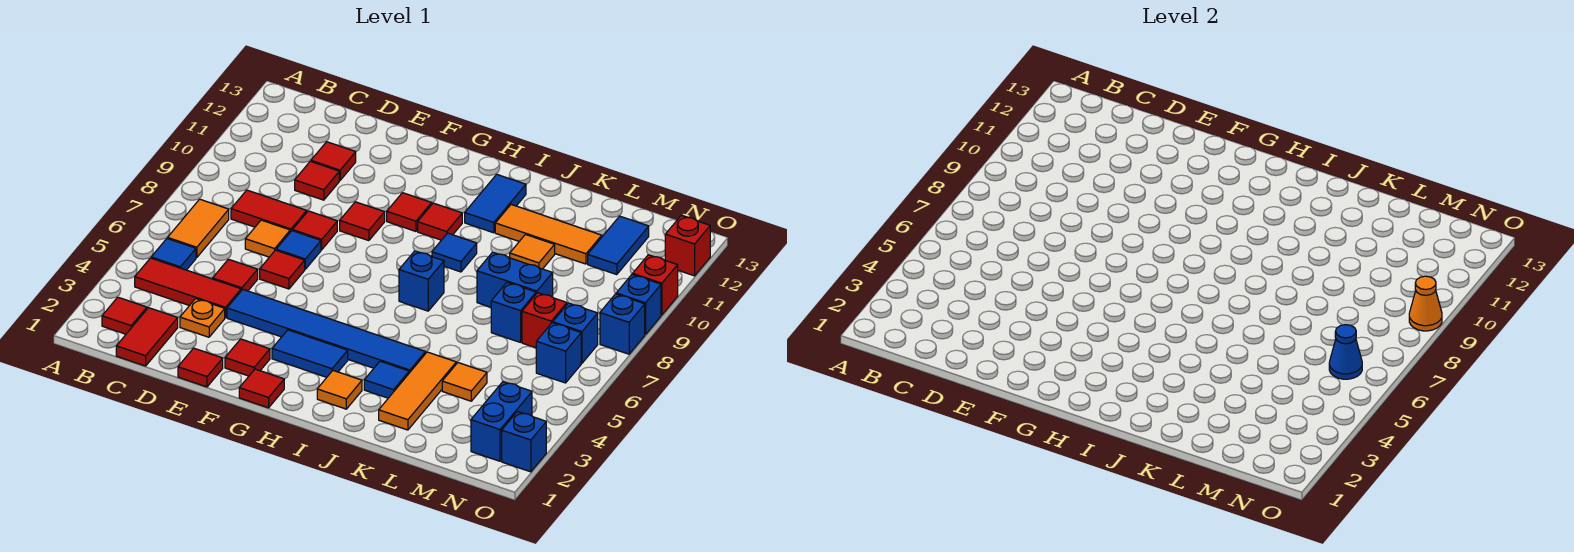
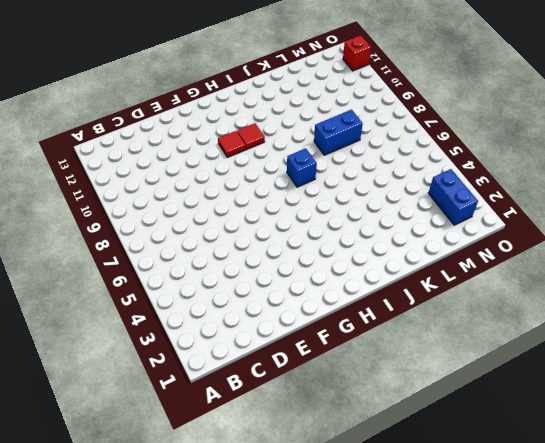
none -> red 1x1 tile [102,297,147,334]
none -> red 1x3 tile [135,258,241,318]
none -> blue 1x1 tile [151,238,196,270]
none -> orange 1x2 tile [168,199,229,258]

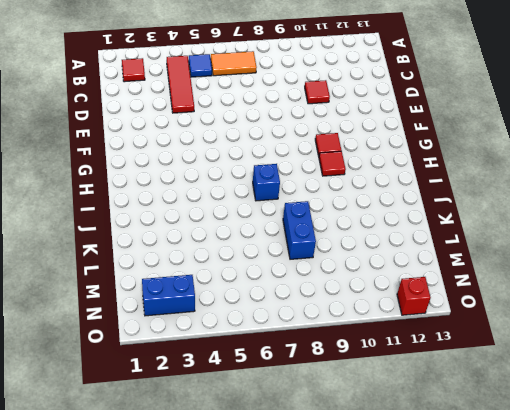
none -> red 1x2 tile [116,308,178,366]
none -> red 1x2 tile [231,190,307,232]
none -> orange 1x1 plate [180,299,225,337]
none -> red 1x1 tile [213,259,258,291]

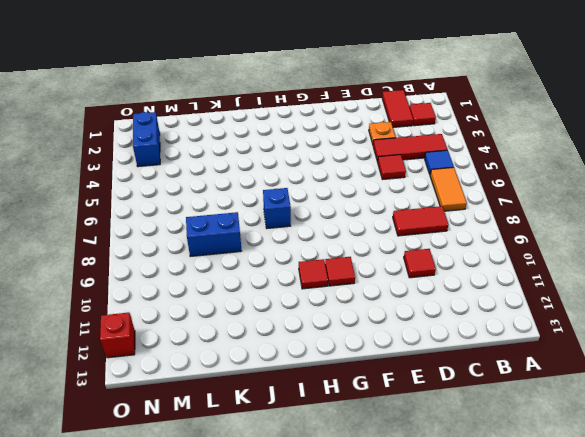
none -> orange 1x1 tile [245,220,290,257]
none -> red 1x1 tile [311,142,356,180]
none -> red 1x1 tile [178,348,223,387]
none -> blue 1x6 tile [227,290,426,373]

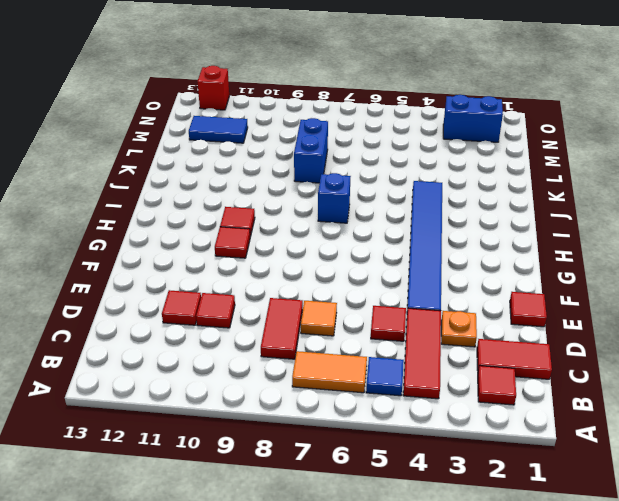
none -> red 1x1 tile [260,250,305,289]
none -> blue 1x1 tile [276,231,321,269]
none -> red 1x1 tile [293,211,337,250]
none -> red 1x1 tile [225,339,270,376]

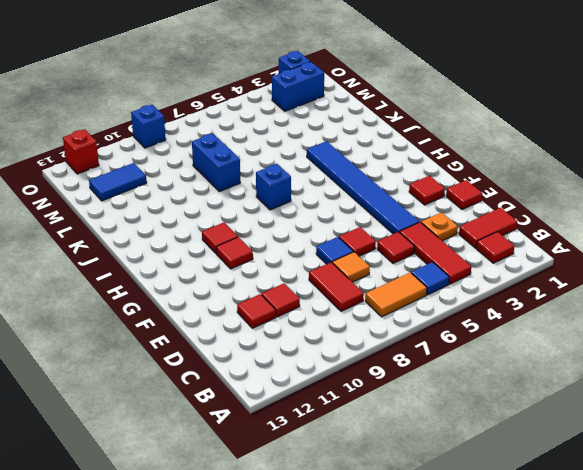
none -> red 1x1 tile [293,211,337,250]
none -> red 1x1 tile [340,202,385,241]
none -> red 1x1 tile [239,369,284,408]
none -> blue 1x2 tile [272,330,348,377]

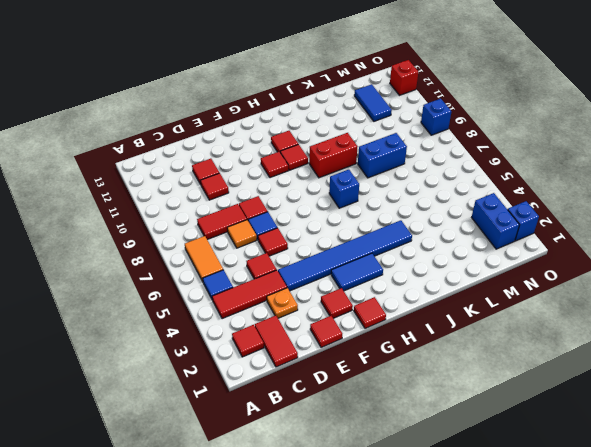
red 1x1 tile [271,131,298,152] -> red 1x1 tile moved to [340,202,385,241]
red 1x2 brick [309,133,358,178] -> blue 1x1 tile [432,233,477,272]
none -> orange 1x1 tile [317,371,362,409]
none -> blue 1x2 tile [465,174,526,233]
none -> blue 1x1 tile [364,361,409,398]
none -> orange 1x3 tile [495,205,602,264]

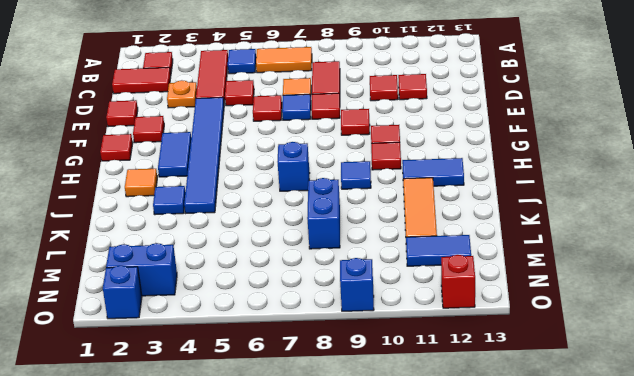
none -> orange 1x3 tile [379,352,456,430]
none -> orange 1x1 tile [510,235,555,269]
none -> orange 1x1 tile [442,363,487,401]
none -> blue 1x1 brick [491,282,536,342]

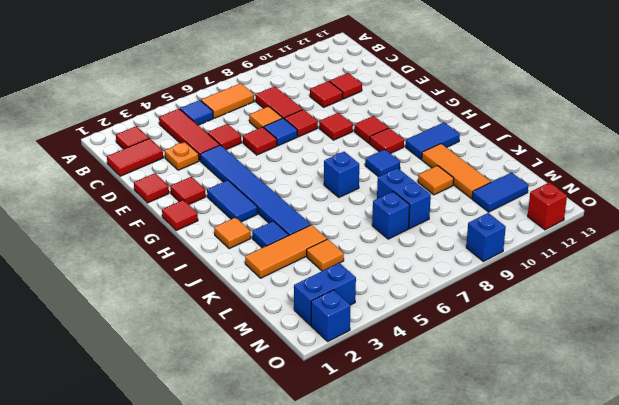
none -> red 1x1 brick [522,293,567,348]
none -> blue 1x1 brick [536,323,581,383]
none -> blue 1x1 brick [553,303,598,363]
none -> blue 1x1 brick [600,294,645,354]

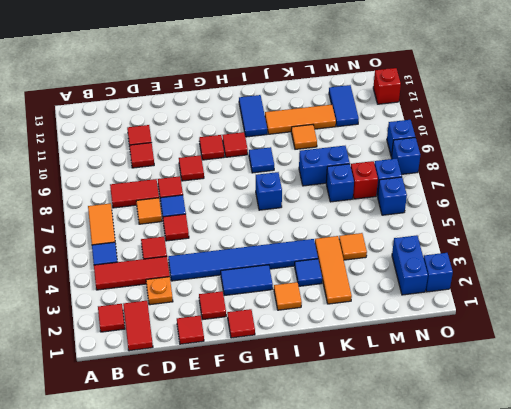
none -> red 1x1 brick [633,255,678,315]
none -> blue 1x1 cone [1329,325,1362,379]
none -> orange 1x1 cone [1409,276,1442,331]

